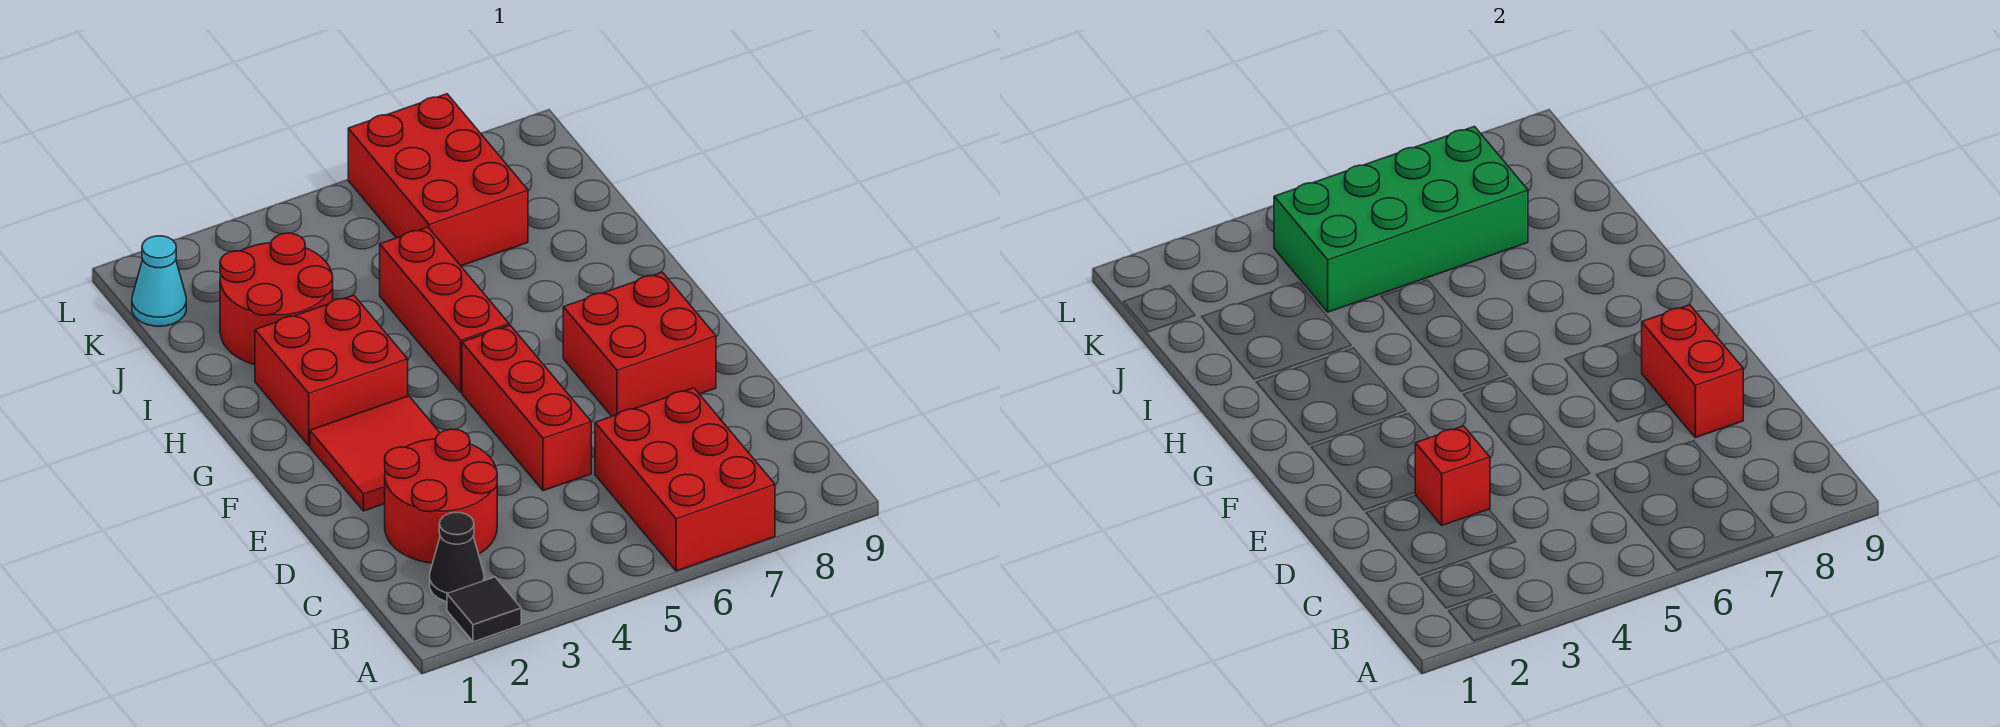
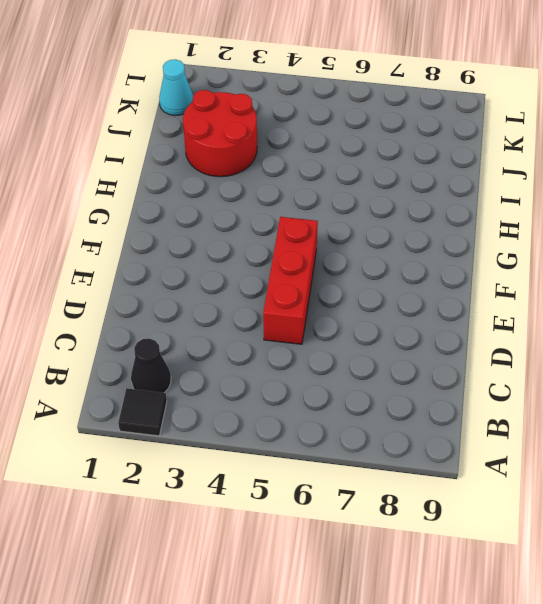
none -> red 2x3 brick [595,388,775,571]
none -> red 2x2 round brick [385,429,497,563]
none -> red 2x2 tile [310,396,440,511]

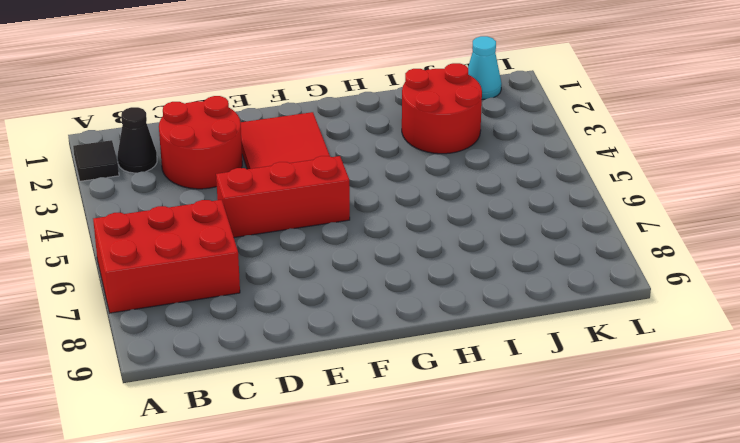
none -> red 2x2 brick [563,272,716,416]
none -> red 2x2 brick [255,295,408,445]
none -> red 1x3 brick [380,227,509,392]

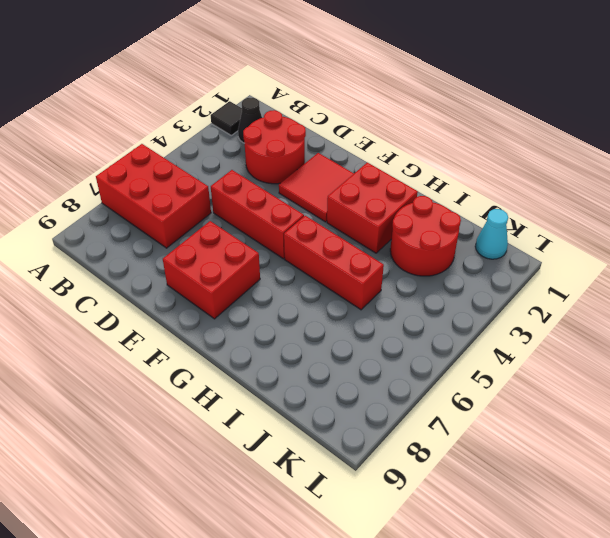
none -> red 2x3 brick [348,94,528,266]
none -> red 1x1 brick [1415,426,1490,525]
none -> red 1x2 brick [1642,305,1743,438]

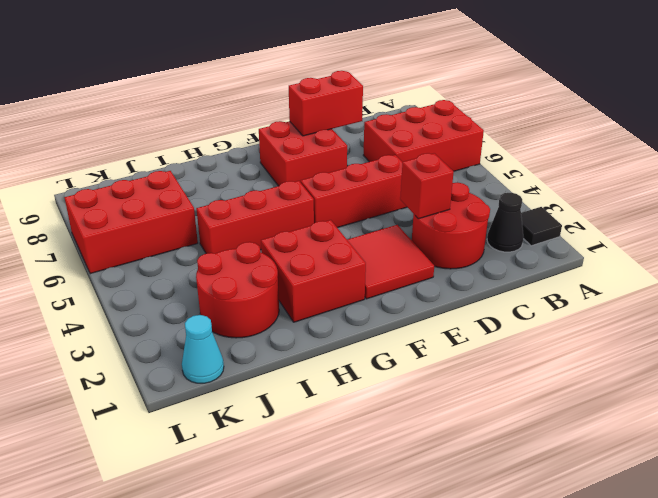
none -> green 2x4 brick [1274,126,1528,312]

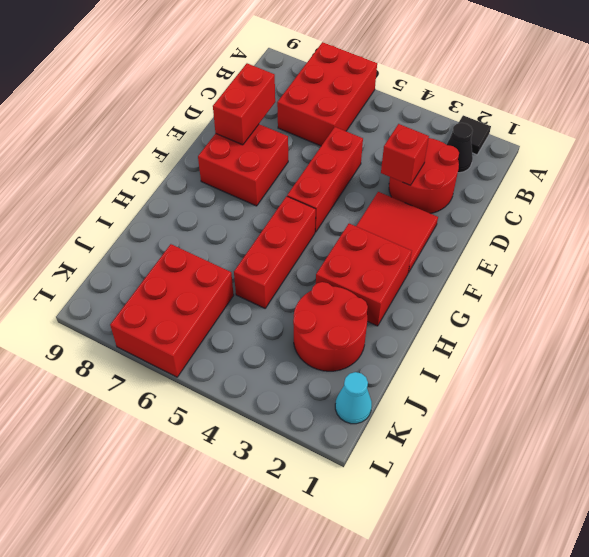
none -> green 2x4 brick [1274,126,1528,312]

